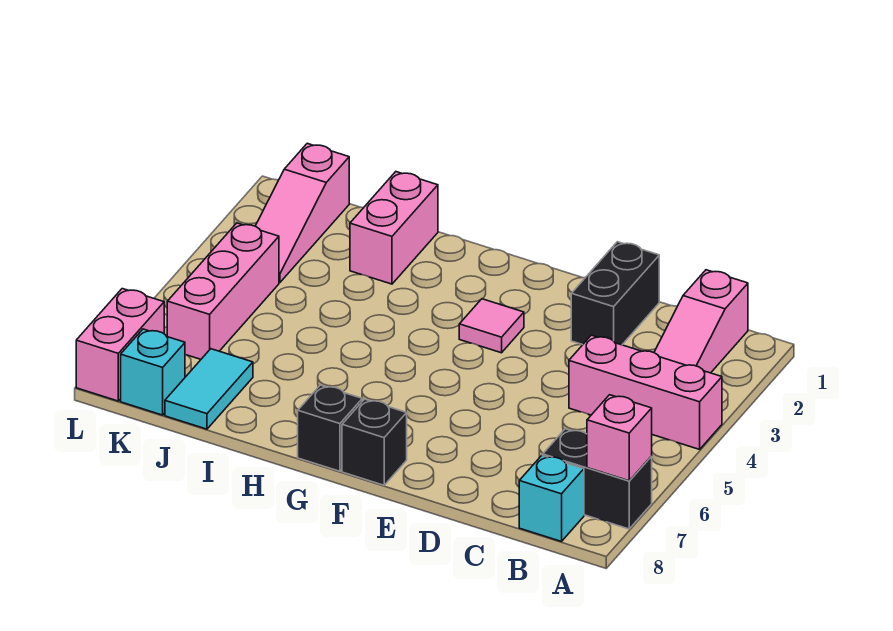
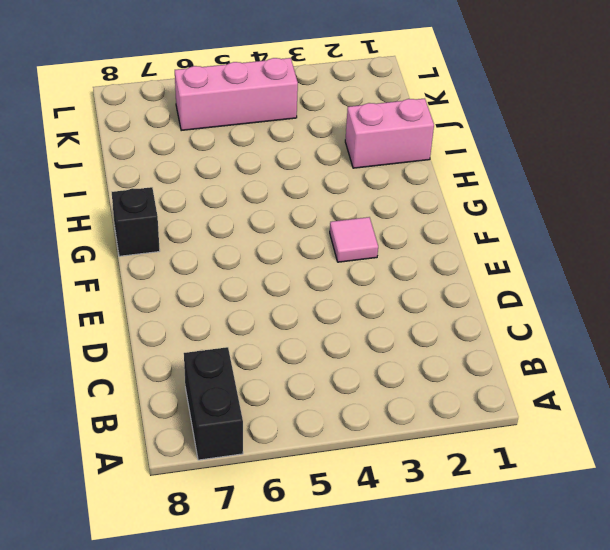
none -> pink 1x3 brick [569,335,722,449]
none -> pink 1x3 slope [654,270,748,373]
none -> cyan 1x1 brick [519,455,584,542]

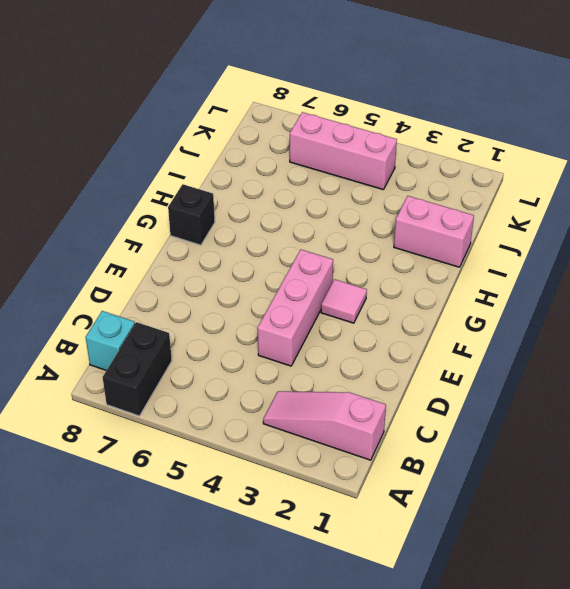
pink 1x3 brick [258,250,333,366] -> pink 1x3 brick moved to [569,335,722,449]
none -> black 1x2 brick [571,242,659,345]
none -> black 1x1 brick [342,399,407,485]
none -> cyan 1x2 tile [165,349,253,429]

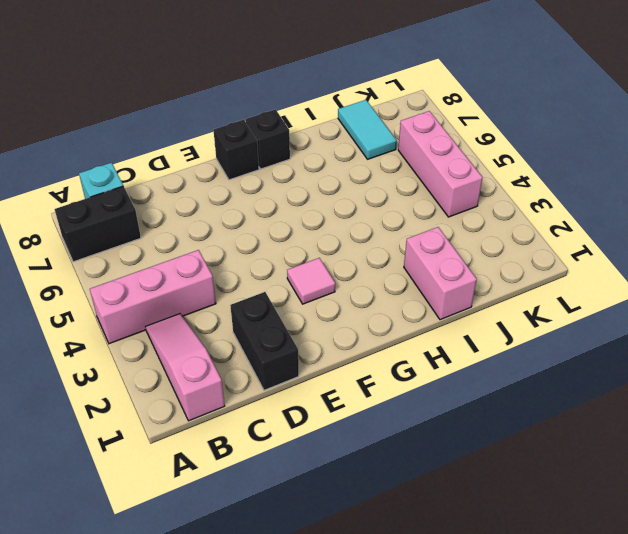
none -> pink 1x3 slope [256,143,349,283]
none -> cyan 1x1 brick [121,329,185,415]
none -> pink 1x2 brick [76,289,164,401]

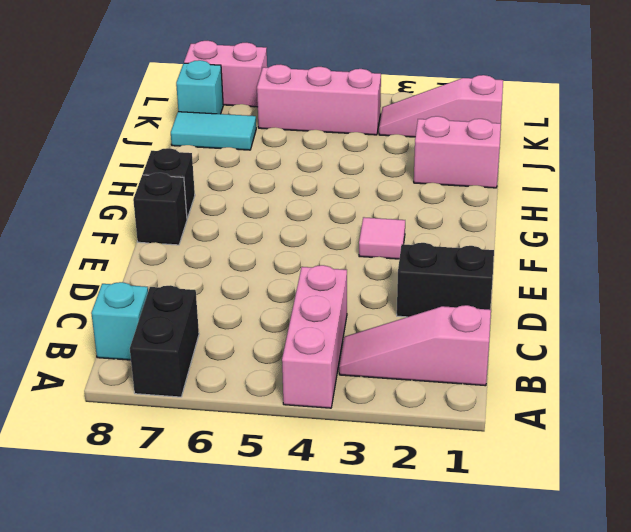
none -> pink 1x1 brick [587,395,652,481]

